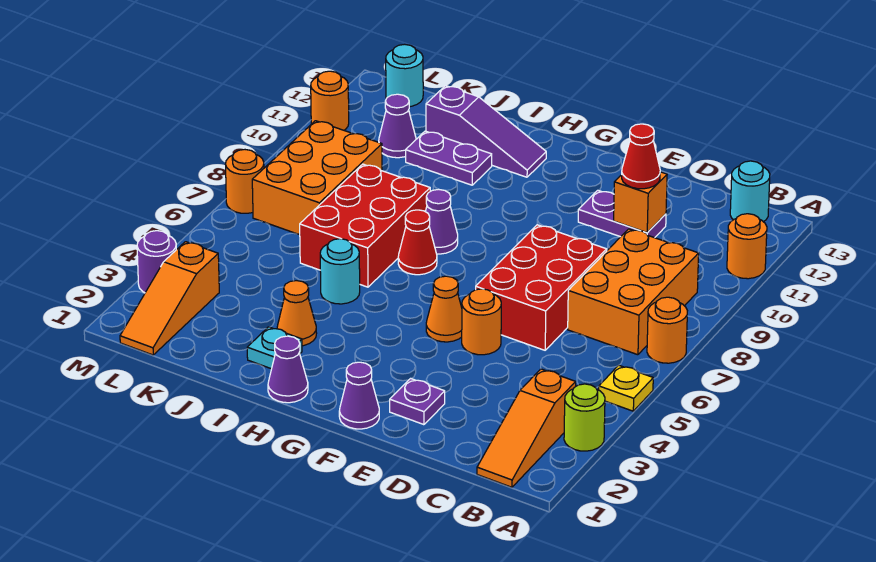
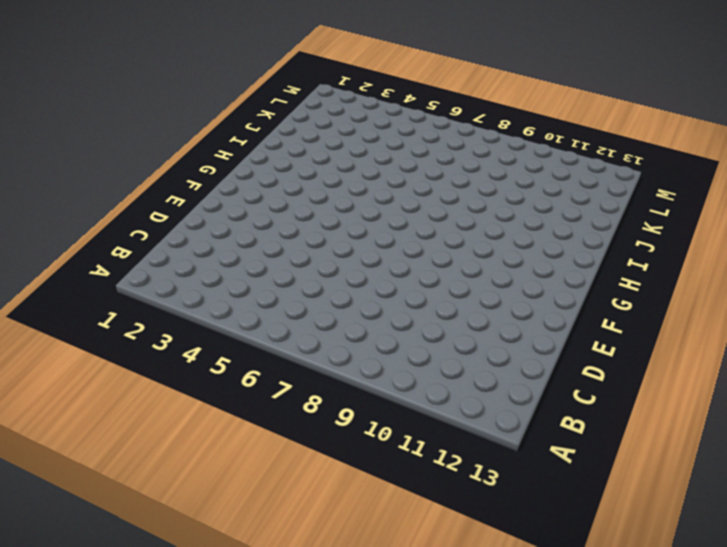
none -> lime 1x1 round brick [564,384,605,451]
none -> yellow 1x1 plate [599,365,653,411]
none -> orange 1x1 round brick [647,297,687,363]
none -> orange 1x1 round brick [727,214,767,279]

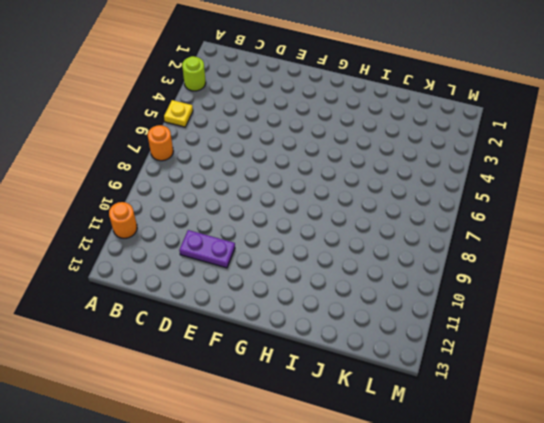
none -> orange 1x3 slope [477,369,576,487]
none -> orange 2x3 brick [568,229,699,355]
none -> cyan 1x1 round brick [730,161,770,222]
none -> red 2x3 brick [476,225,607,350]

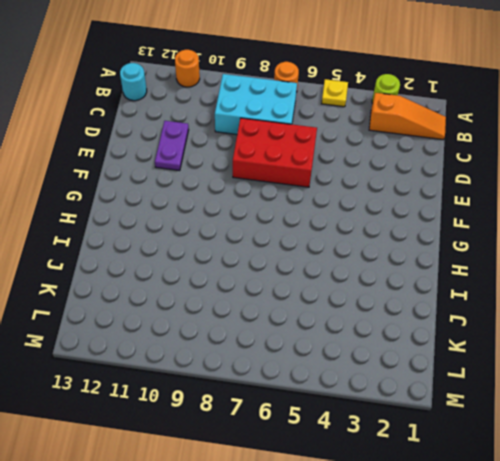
cyan 2x3 brick [215,74,297,134] -> orange 2x3 brick [568,229,699,355]
none -> purple 1x1 plate [390,379,445,425]
none -> orange 1x1 round brick [462,289,501,355]
none -> purple 1x1 cone [339,362,379,429]
none -> orange 1x1 cone [426,276,462,342]

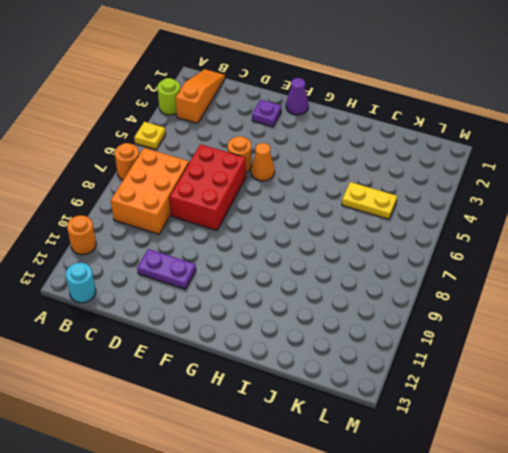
yellow 1x2 plate [342,182,397,219] -> none
none -> purple 1x1 cone [268,336,308,403]
none -> red 1x1 cone [398,210,437,275]
none -> purple 1x1 cone [425,189,458,254]
none -> purple 1x3 slope [426,86,546,177]

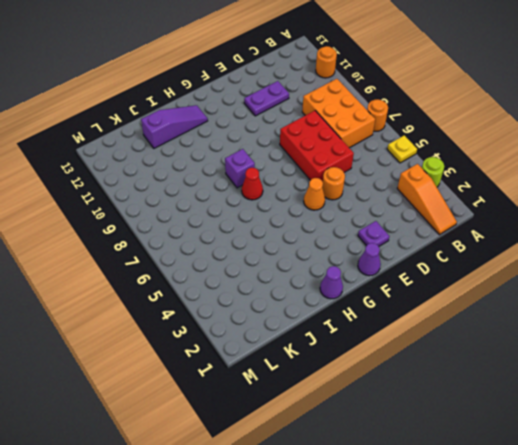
purple 1x1 brick [225,149,255,188] -> purple 1x1 cone [425,189,458,254]
none -> cyan 1x1 round brick [730,161,770,222]
none -> cyan 1x1 plate [247,327,302,369]
none -> orange 1x1 cone [277,281,317,346]
none -> cyan 1x1 round brick [320,239,360,304]

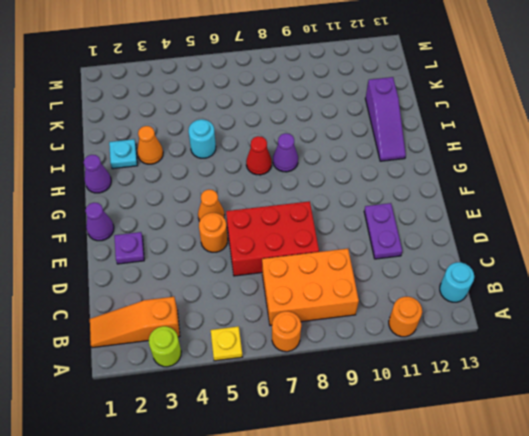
none -> red 2x3 brick [300,164,430,287]
none -> purple 1x2 plate [406,131,492,185]
none -> orange 2x3 brick [252,121,382,235]
none -> purple 1x1 cone [379,94,416,158]

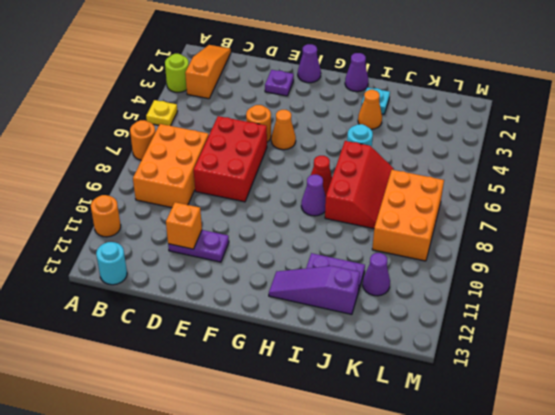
red 2x3 slope [325,141,394,229] -> red 2x3 brick [300,164,430,287]
none -> orange 1x3 slope [120,242,219,355]
none -> cyan 1x1 round brick [386,44,423,107]
none -> purple 1x1 round brick [137,231,176,293]
none -> orange 1x1 round brick [226,150,264,213]

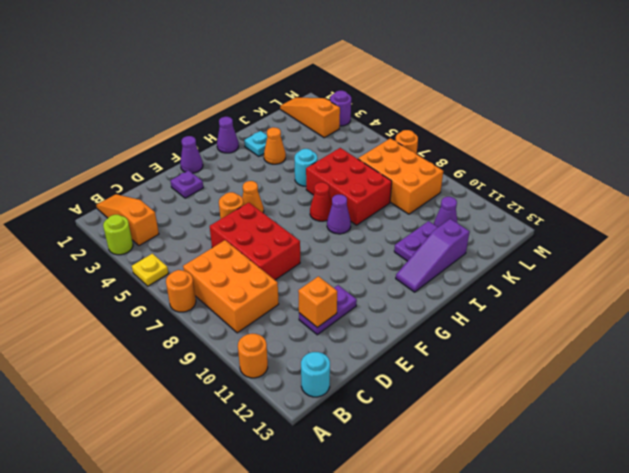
none -> cyan 1x1 round brick [386,44,423,107]
none -> orange 1x1 round brick [311,71,349,130]
none -> red 1x1 cone [622,124,660,189]

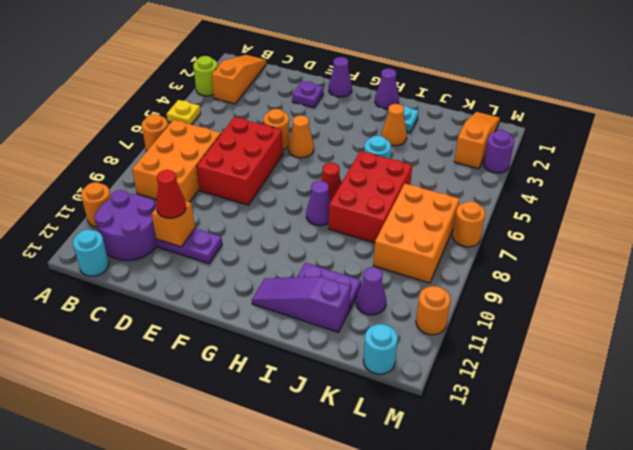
purple 2x2 round brick [94,190,157,260] -> none

